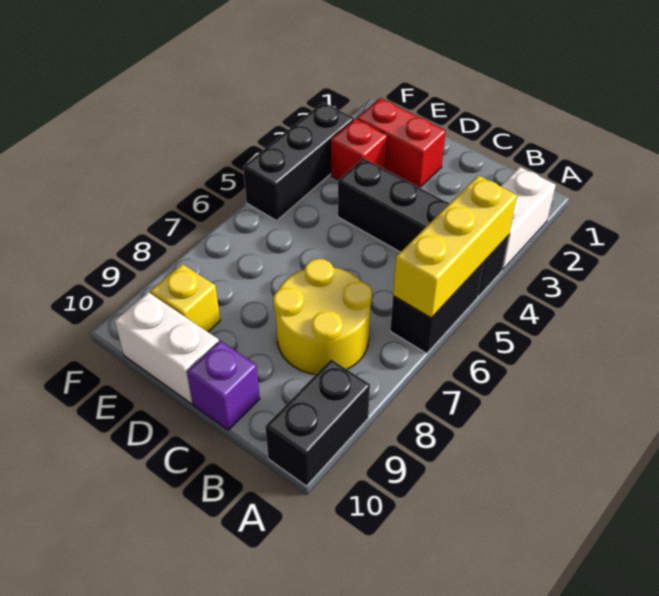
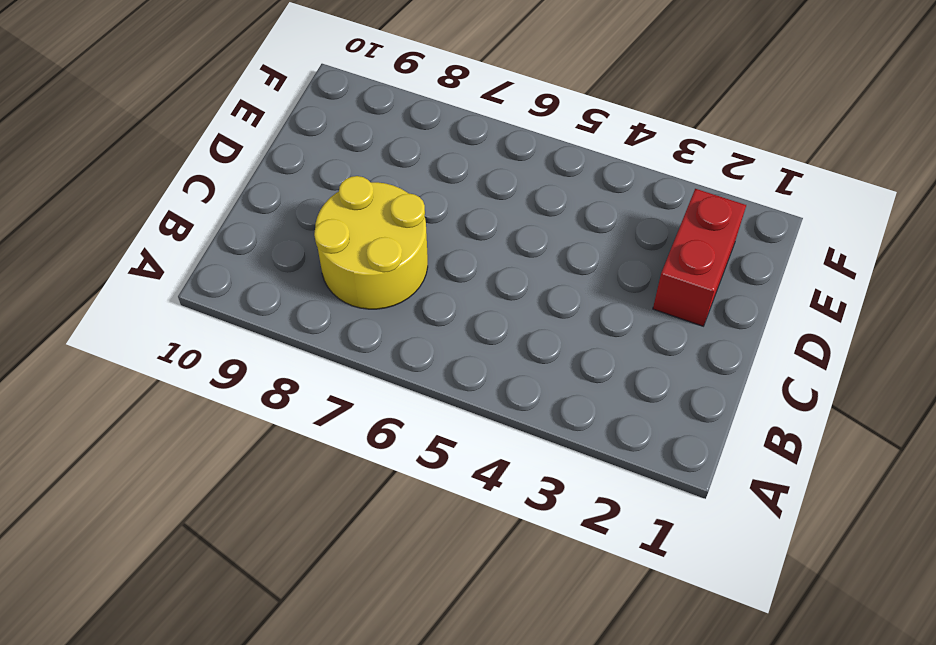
none -> white 1x2 brick [501,167,556,270]
none -> black 1x4 brick [338,158,509,296]
none -> black 1x2 brick [390,262,484,353]

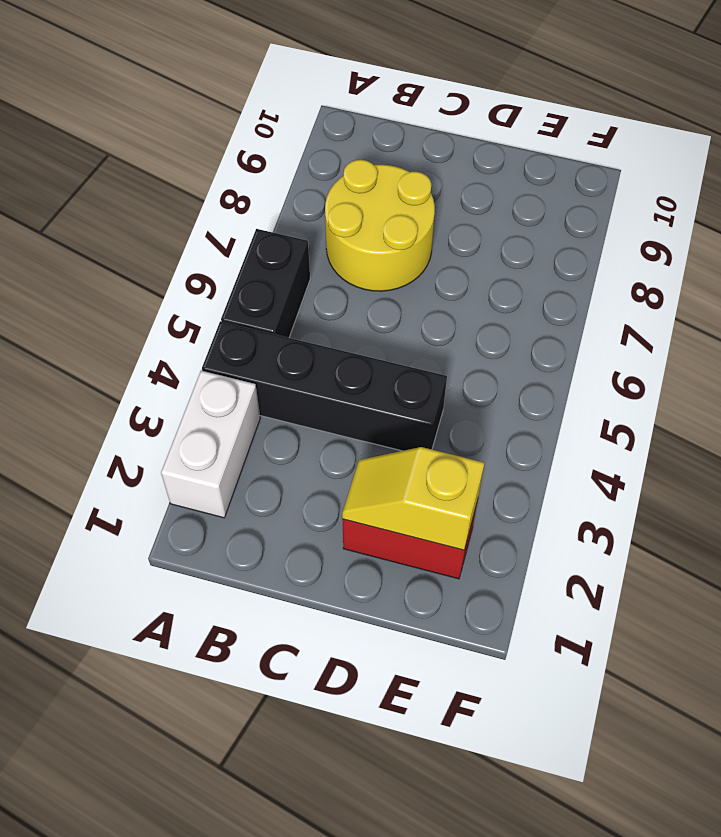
yellow 1x2 slope [342,447,484,550] -> none
none -> black 1x2 brick [265,359,370,486]
none -> purple 1x1 brick [187,340,260,430]
none -> white 1x2 brick [115,292,219,404]

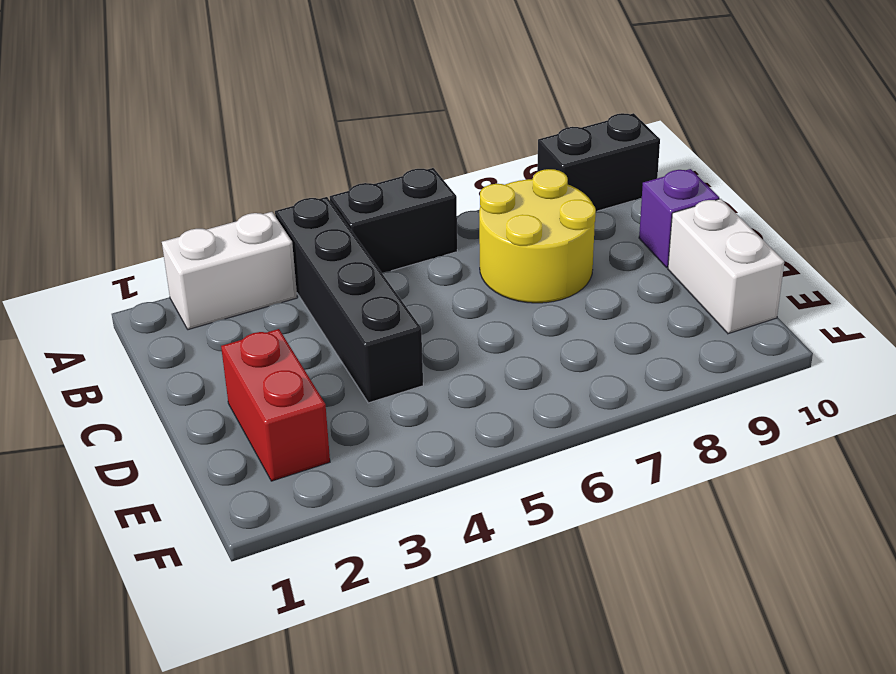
none -> red 1x1 brick [331,119,387,180]
none -> yellow 1x1 brick [150,264,220,332]
none -> black 1x3 brick [243,102,354,221]

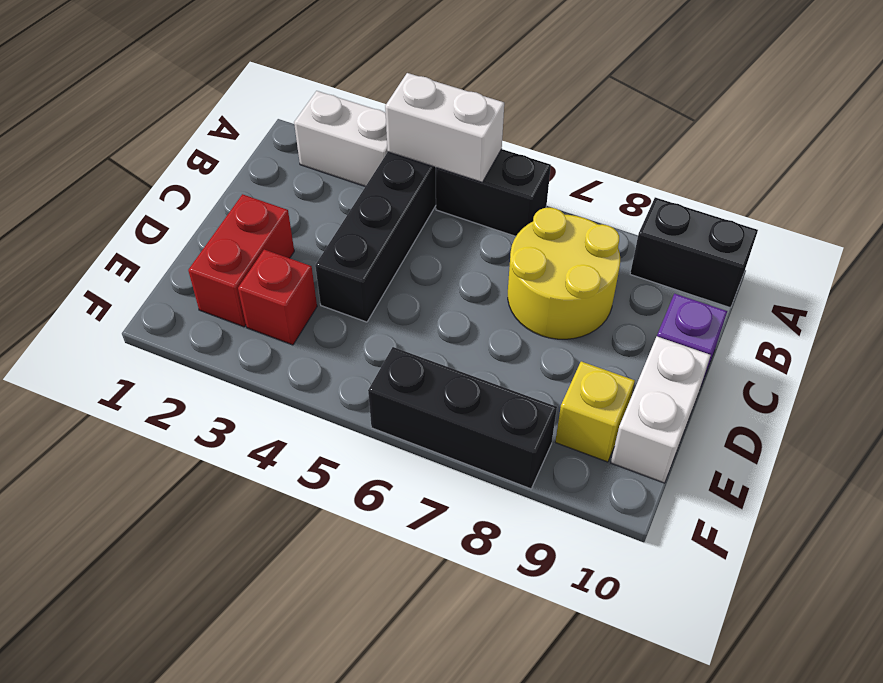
white 1x2 brick [385,73,504,182] -> yellow 1x3 brick [393,175,517,318]
black 1x3 brick [368,347,557,489] -> black 1x3 brick moved to [243,102,354,221]

